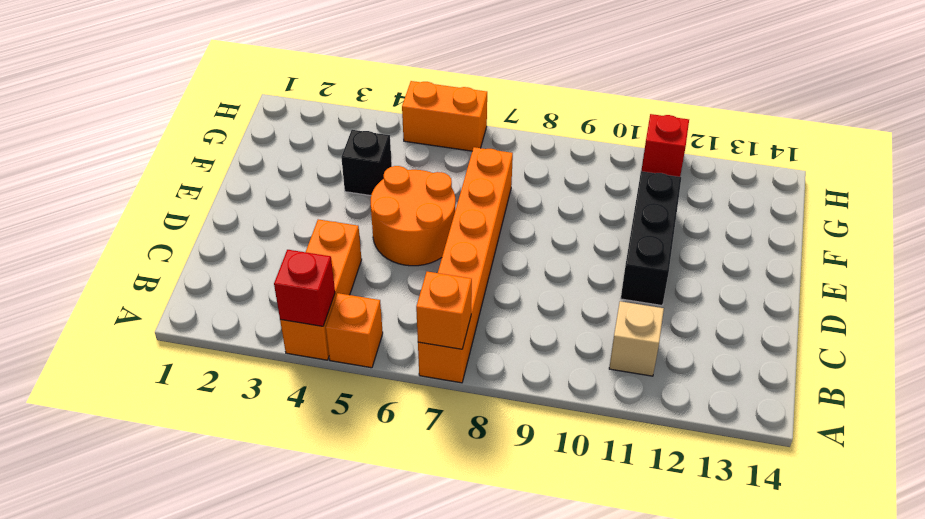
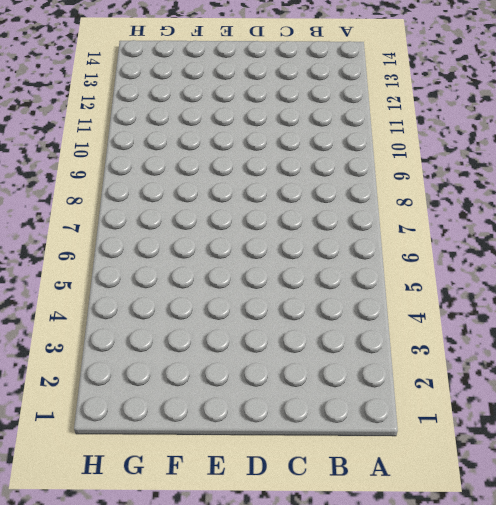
none -> orange 1x3 brick [280,219,362,360]
none -> orange 1x1 brick [326,293,383,368]

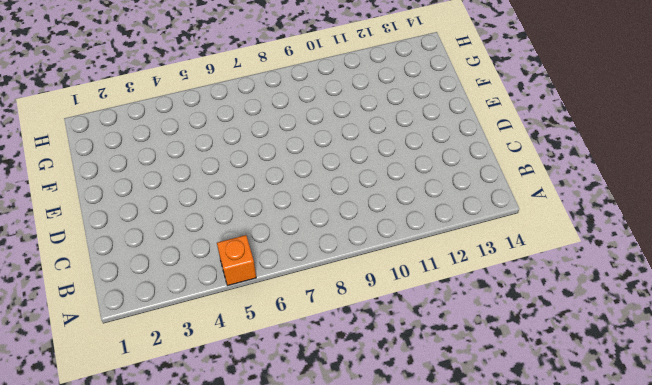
none -> orange 1x3 brick [280,219,362,360]
none -> orange 1x6 brick [418,147,513,383]

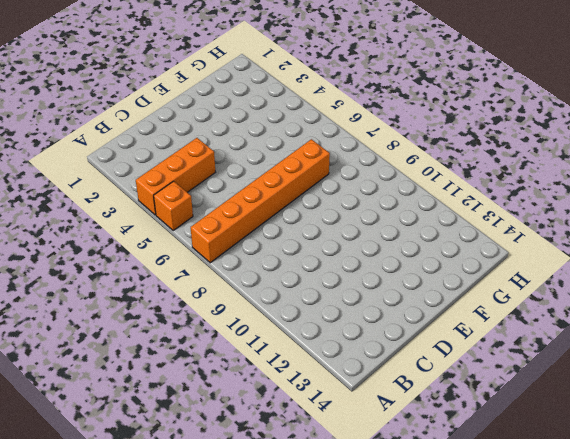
none -> tan 1x1 brick [609,301,664,376]
none -> orange 2x2 round brick [371,166,455,266]

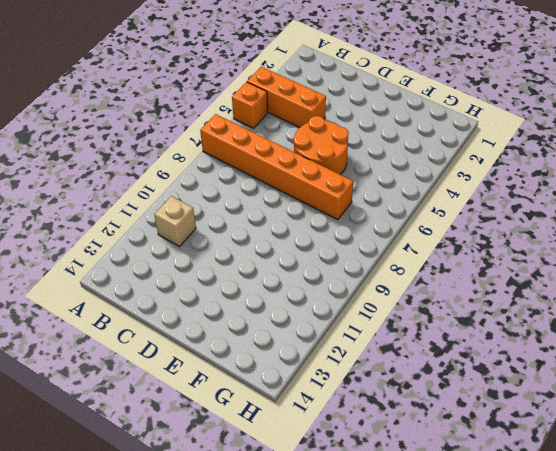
none -> black 1x3 brick [621,171,681,305]
none -> black 1x1 brick [341,130,392,196]

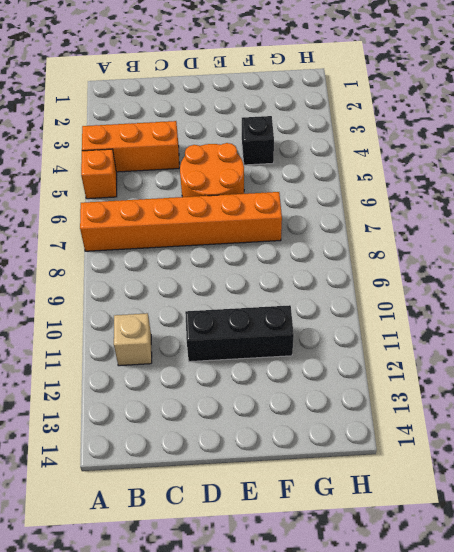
none -> orange 1x2 brick [402,81,487,151]
none -> red 1x1 brick [641,114,689,177]

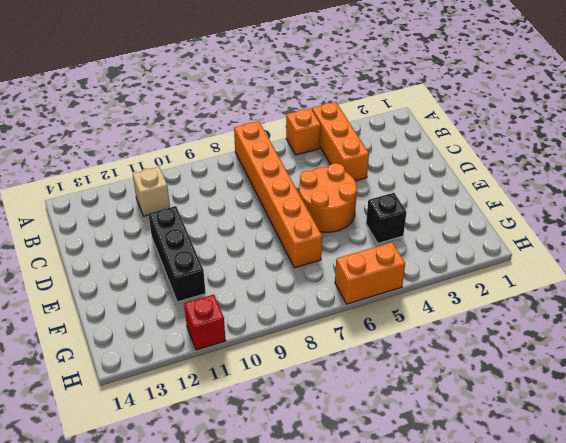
none -> red 1x1 brick [274,250,335,326]
none -> orange 1x1 brick [416,271,472,349]

